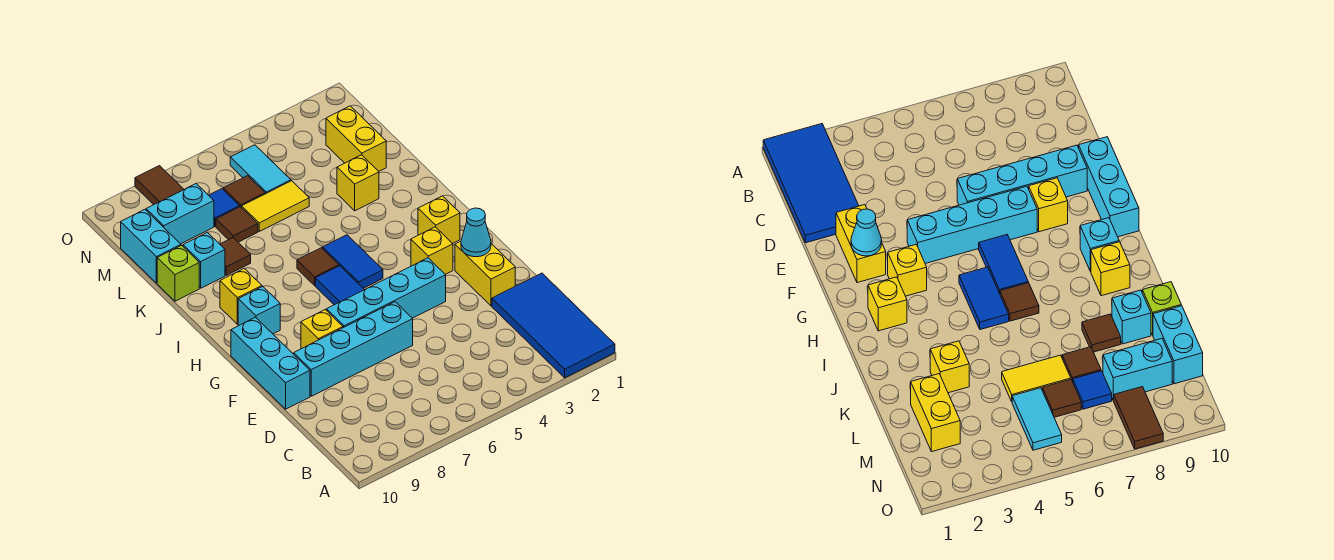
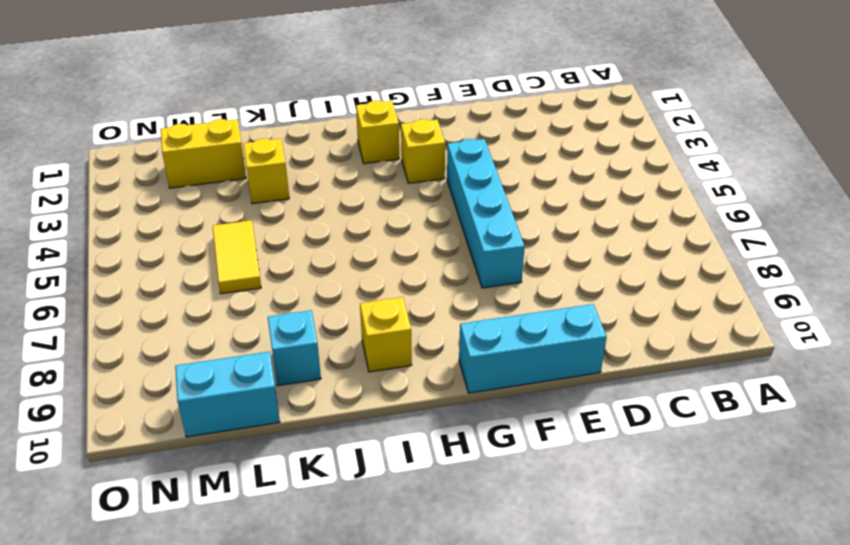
none -> blue 2x4 tile [492,273,615,378]
none -> yellow 1x2 brick [455,241,515,306]
none -> cyan 1x4 brick [294,302,413,396]

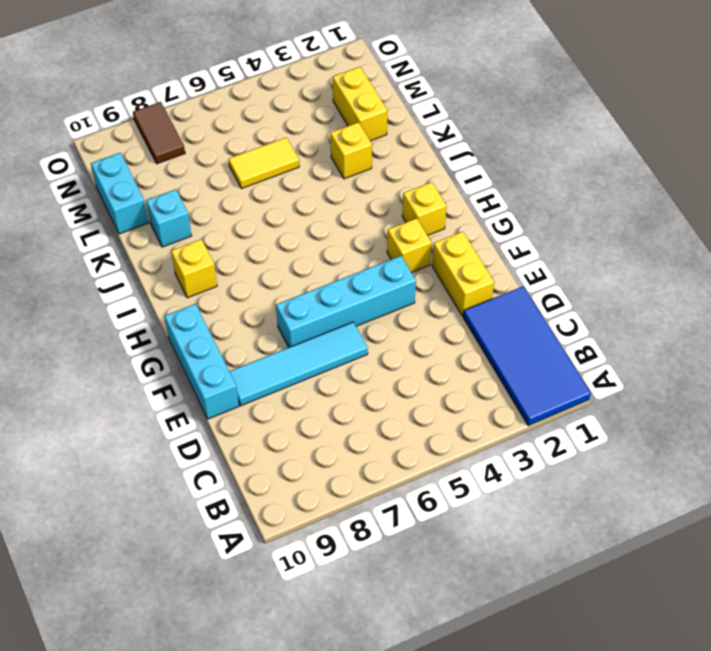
cyan 1x4 tile [229,322,368,406] -> cyan 1x4 brick [294,302,413,396]
none -> yellow 1x1 brick [301,310,343,349]
none -> blue 1x2 tile [315,266,364,305]
none -> blue 1x2 tile [323,235,383,288]

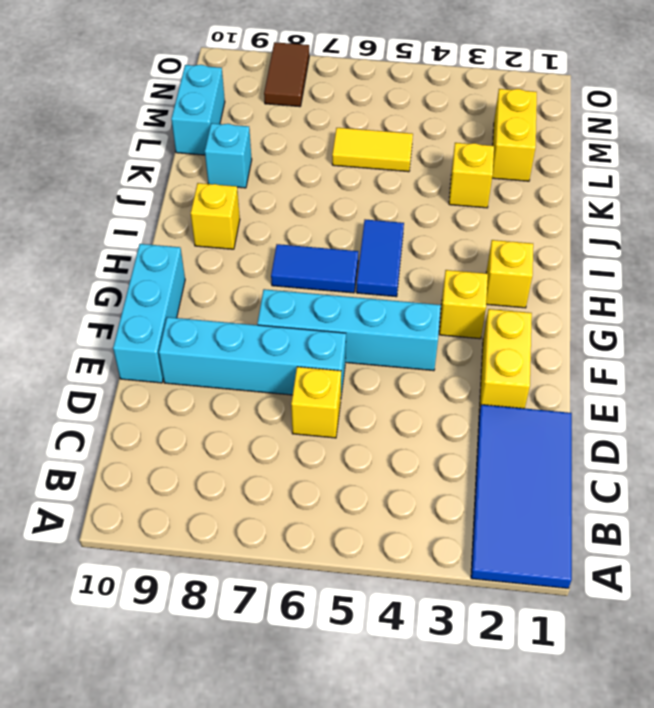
yellow 1x1 brick [291,367,341,438] -> yellow 1x1 brick moved to [301,310,343,349]
blue 1x2 tile [271,244,358,293] -> blue 1x2 tile turned to [315,266,364,305]
none -> cyan 1x1 brick [238,286,280,334]
none -> brown 1x1 tile [297,248,339,285]
none -> brown 1x1 tile [220,238,251,275]

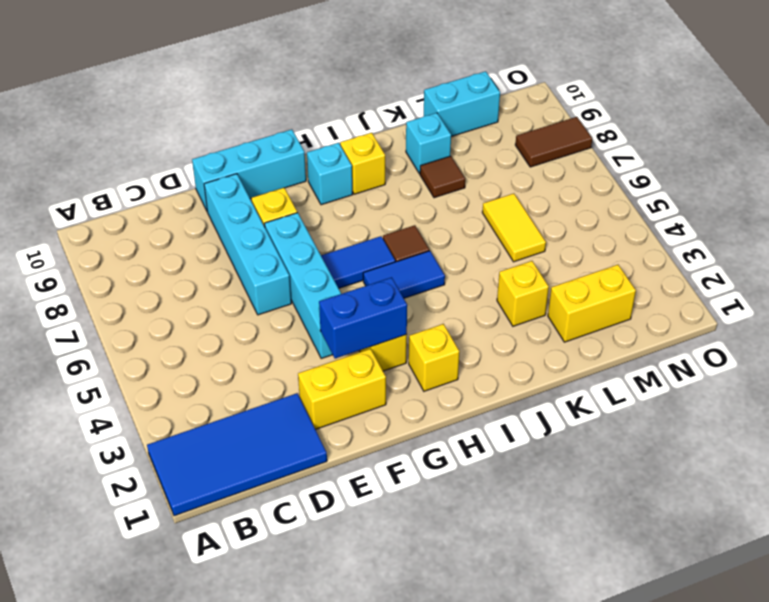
blue 1x2 brick [319,277,407,359] -> none
none -> lime 1x1 brick [157,245,199,301]
none -> brown 1x1 tile [216,207,258,242]
none -> cyan 1x2 tile [230,145,291,194]

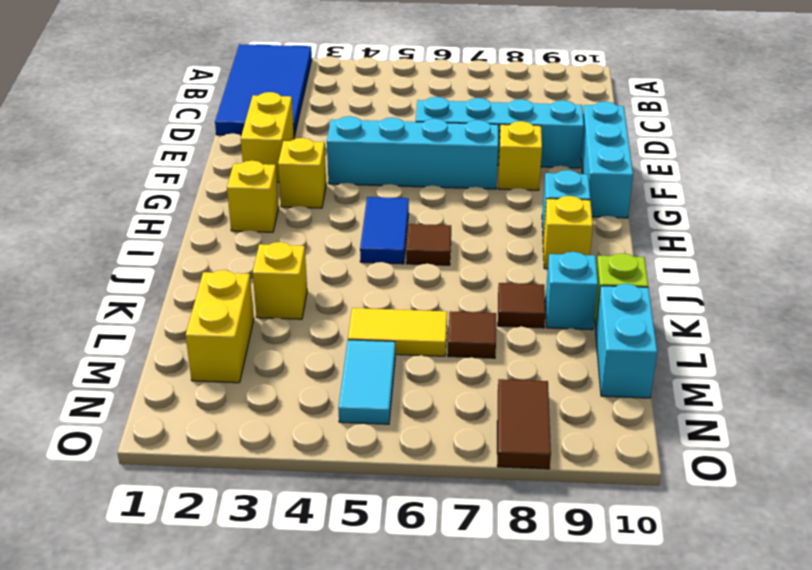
none -> blue 1x2 tile [315,266,364,305]
none -> brown 1x1 tile [223,176,265,208]
none -> blue 1x1 tile [209,189,240,226]

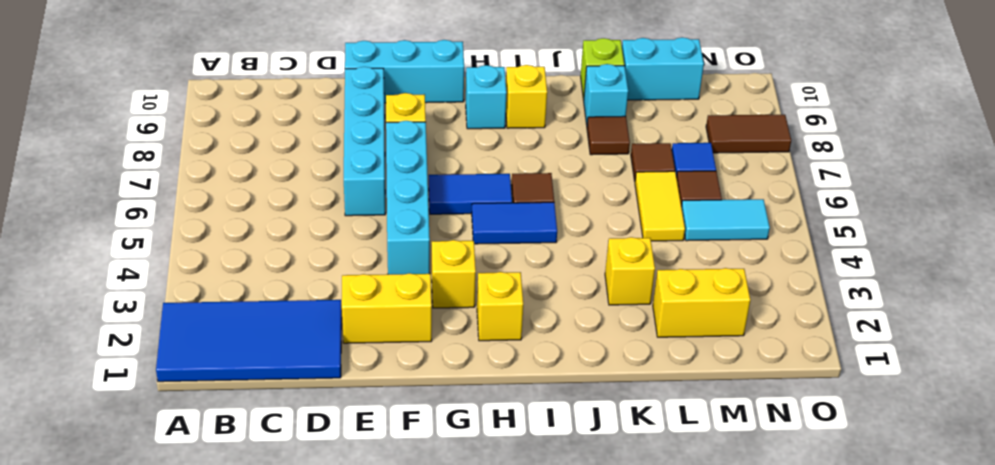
none -> cyan 1x2 brick [146,184,214,244]
none -> cyan 1x1 cone [461,208,491,257]

